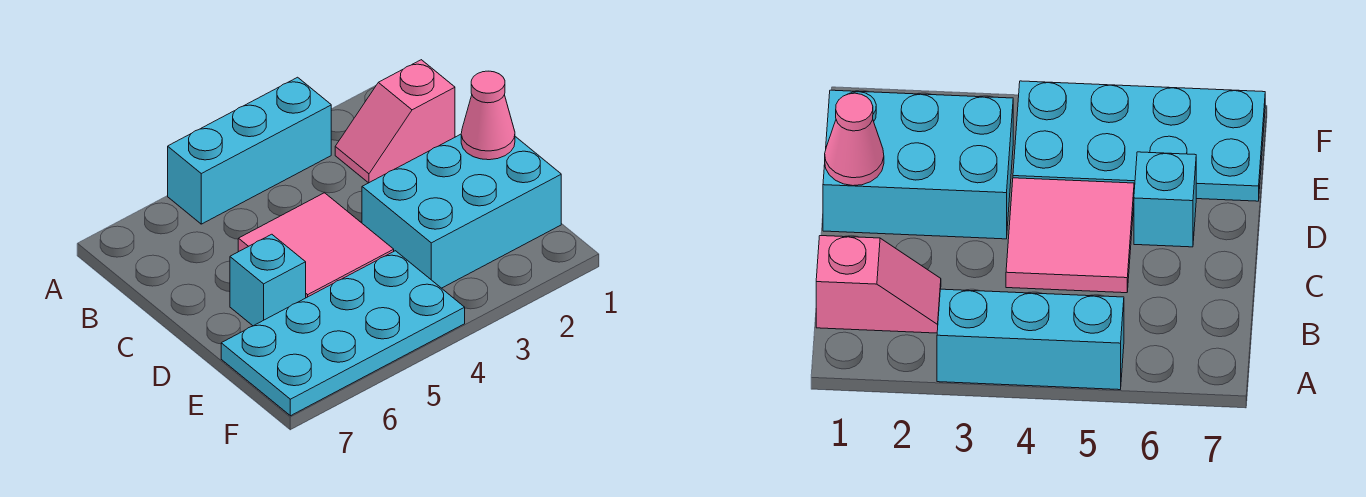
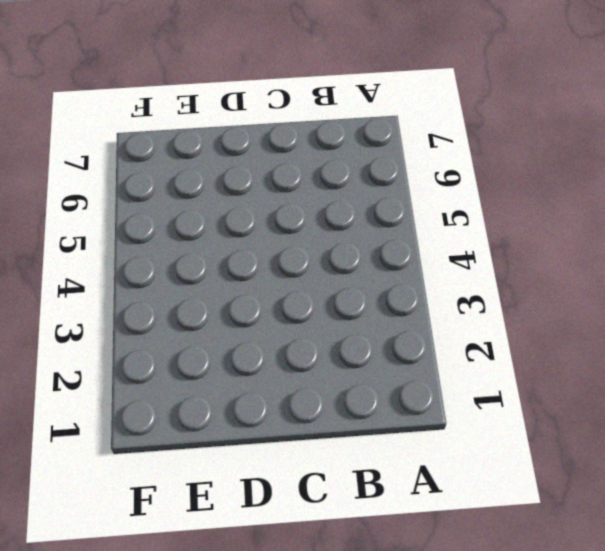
none -> cyan 1x3 brick [168,77,331,224]
none -> pink 1x2 slope [335,60,455,183]

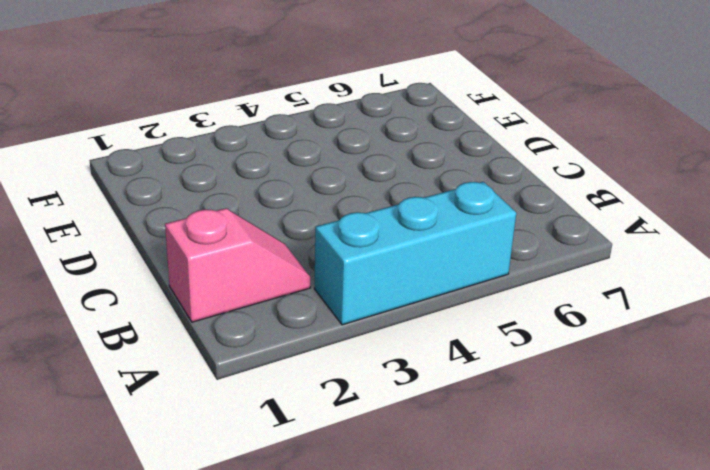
none -> pink 2x2 tile [238,193,394,298]
none -> cyan 2x3 brick [362,134,561,288]

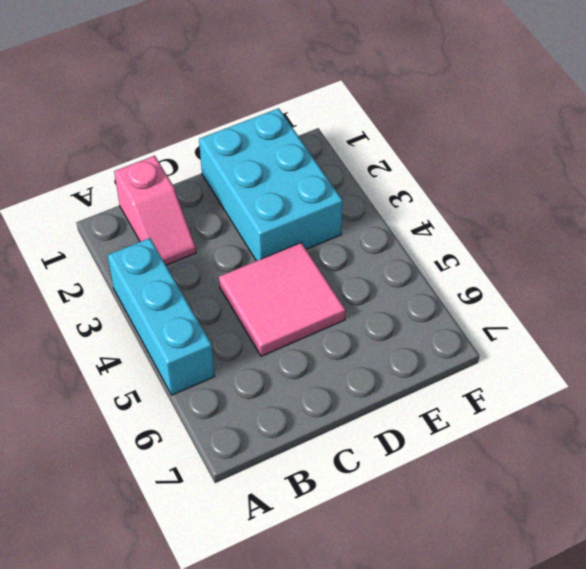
none -> cyan 1x1 brick [230,234,306,326]
none -> cyan 2x4 plate [221,251,465,416]

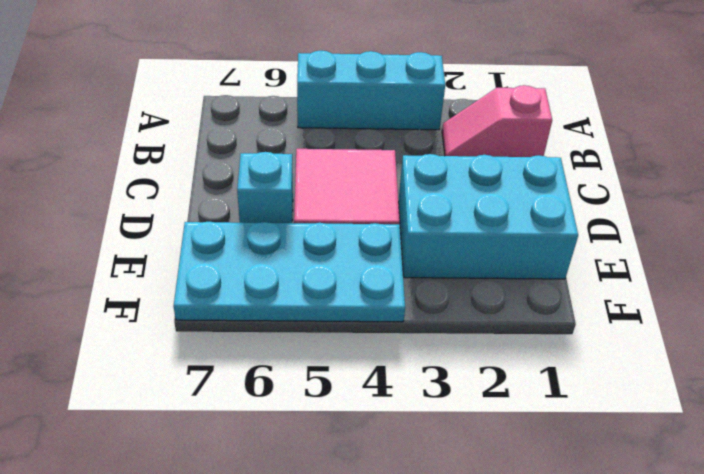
none -> pink 1x1 cone [461,71,515,160]

